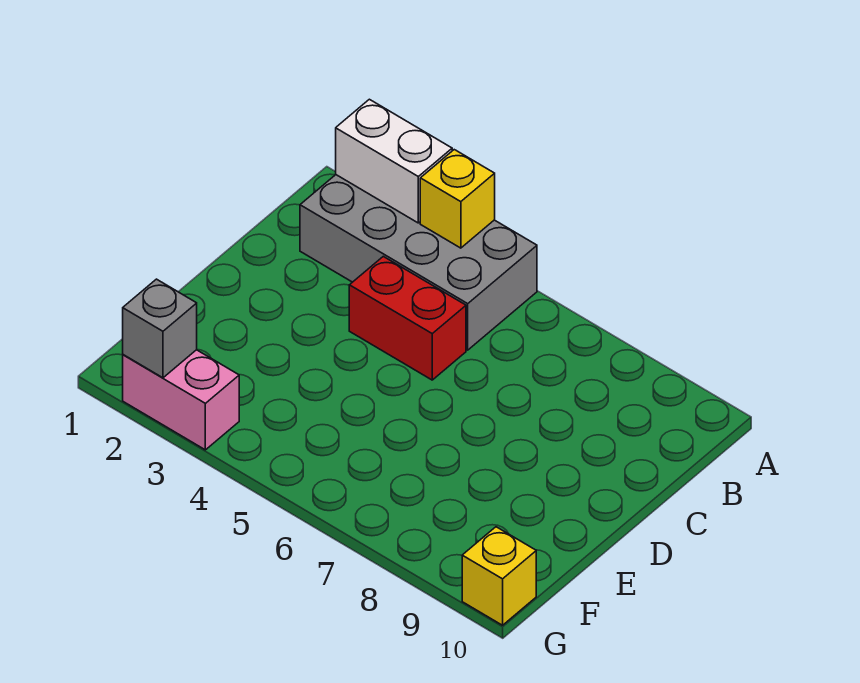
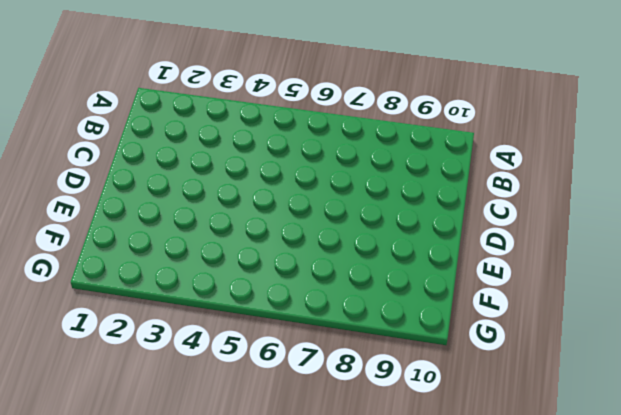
none -> grey 2x4 brick [300,175,537,350]
none -> red 1x2 brick [349,256,466,380]

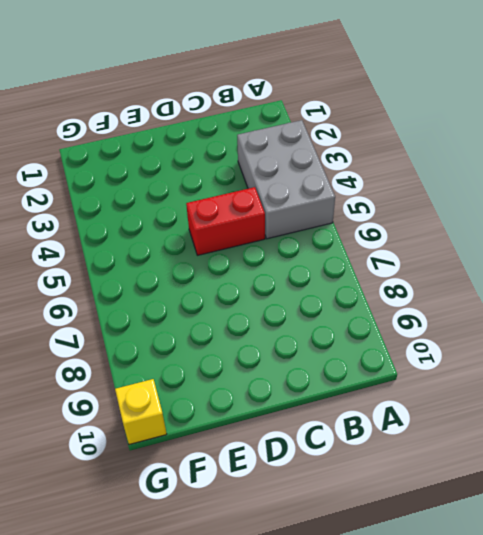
grey 2x3 brick [237,120,335,239] -> grey 2x4 brick [300,175,537,350]
red 1x2 brick [186,187,265,255] -> red 1x2 brick turned to [349,256,466,380]
none -> pink 1x2 brick [123,350,239,450]
none -> white 1x2 brick [336,99,452,223]

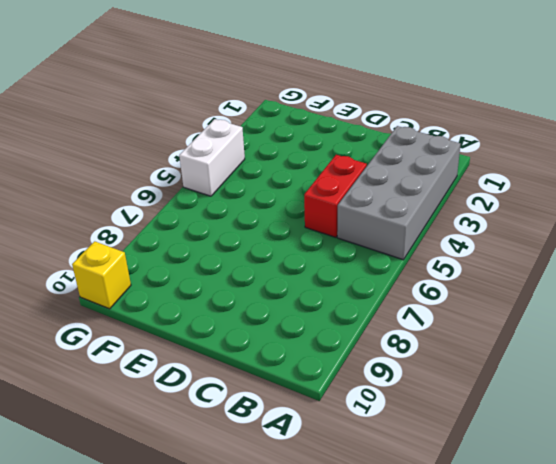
white 1x2 brick [179,119,245,196] -> white 1x2 brick moved to [336,99,452,223]
none -> pink 1x2 brick [123,350,239,450]
none -> yellow 1x1 brick [420,150,495,248]

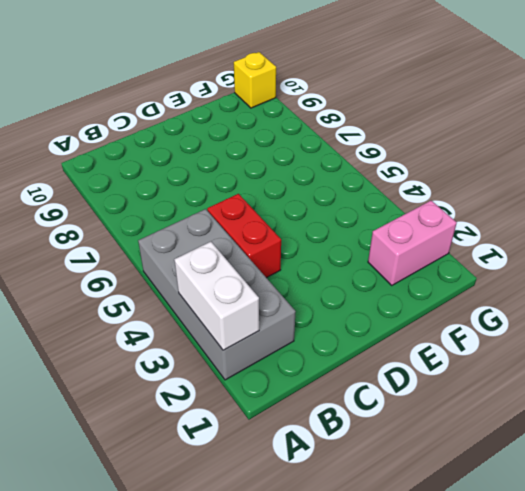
pink 1x2 brick [368,201,457,285] -> pink 1x2 brick turned to [123,350,239,450]
none -> yellow 1x1 brick [420,150,495,248]
none -> grey 1x1 brick [123,279,197,378]

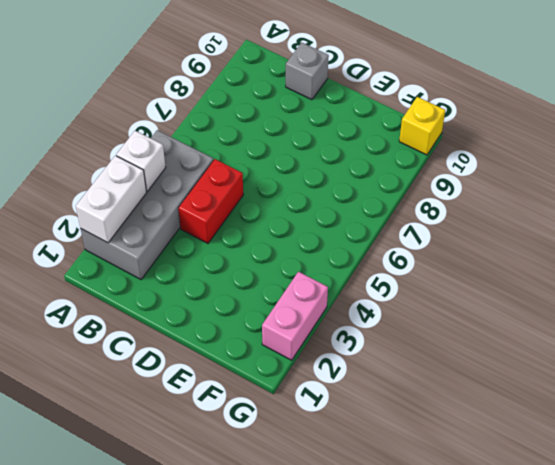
white 1x1 brick [116,131,166,191] -> yellow 1x1 brick [420,150,495,248]
grey 1x1 brick [286,43,329,100] -> grey 1x1 brick moved to [123,279,197,378]

